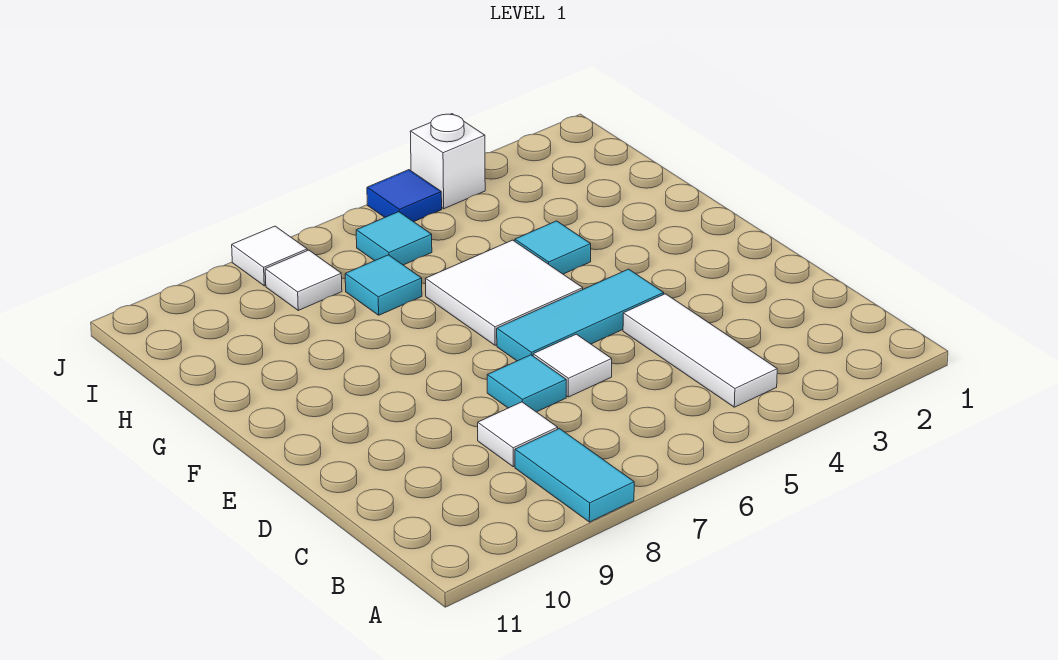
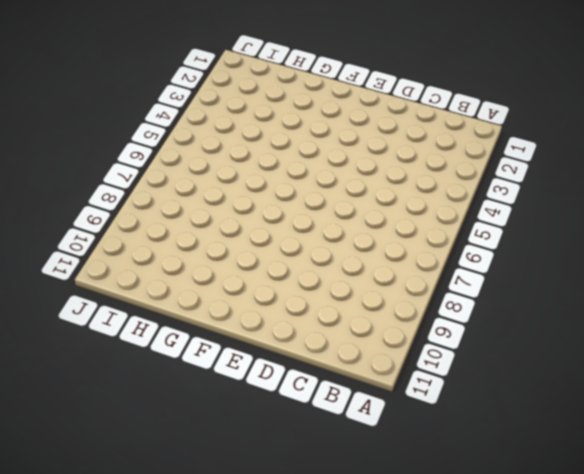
none -> cyan 1x2 tile [515,429,634,522]
none -> white 1x3 tile [623,294,777,407]
none -> white 1x1 tile [478,402,558,467]

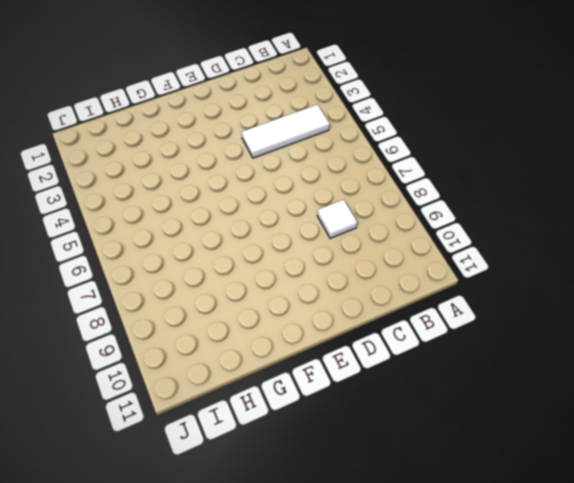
none -> cyan 1x2 tile [515,429,634,522]
none -> white 1x1 tile [533,334,612,397]
none -> cyan 1x1 tile [487,355,566,412]

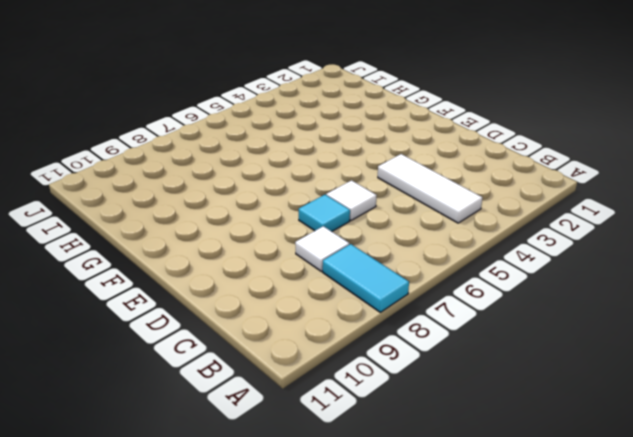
none -> cyan 1x3 tile [497,269,664,361]
none -> white 2x2 tile [425,240,583,345]
none -> cyan 1x1 tile [515,221,591,274]

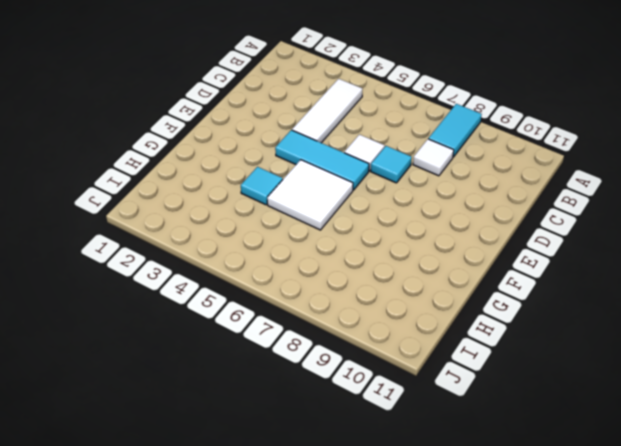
none -> cyan 1x1 tile [345,255,422,315]
none -> cyan 1x1 tile [356,212,432,265]
none -> white 1x1 tile [265,250,342,310]

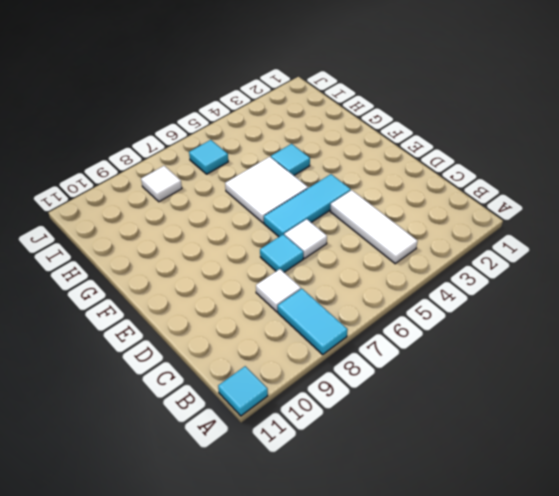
cyan 1x1 tile [218,366,268,416] -> cyan 1x1 tile moved to [345,255,422,315]
none -> white 1x1 brick [410,114,485,209]
none -> blue 1x1 tile [367,170,442,222]
none -> white 1x1 tile [232,226,307,286]

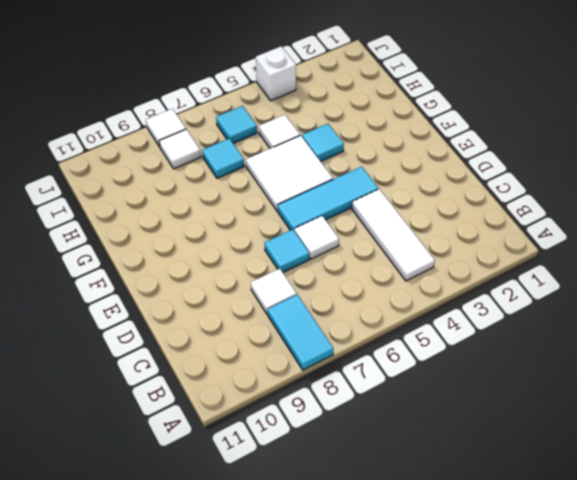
white 1x1 tile [259,115,300,149] -> none
none -> blue 1x1 tile [367,170,442,222]

